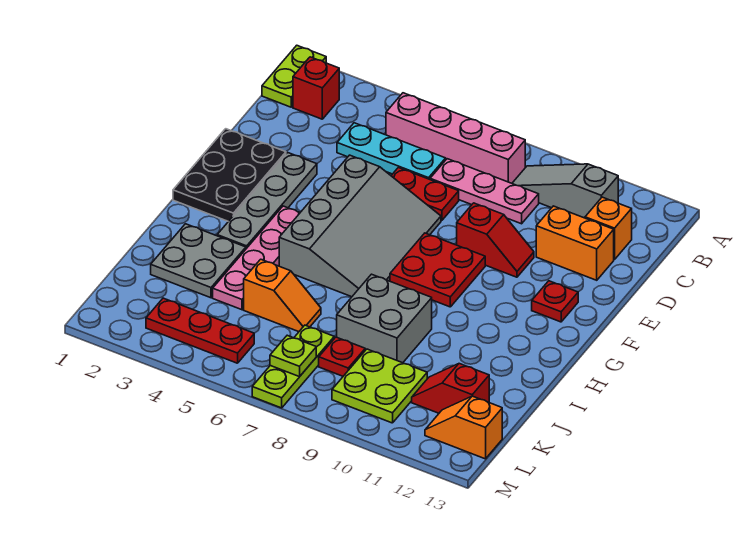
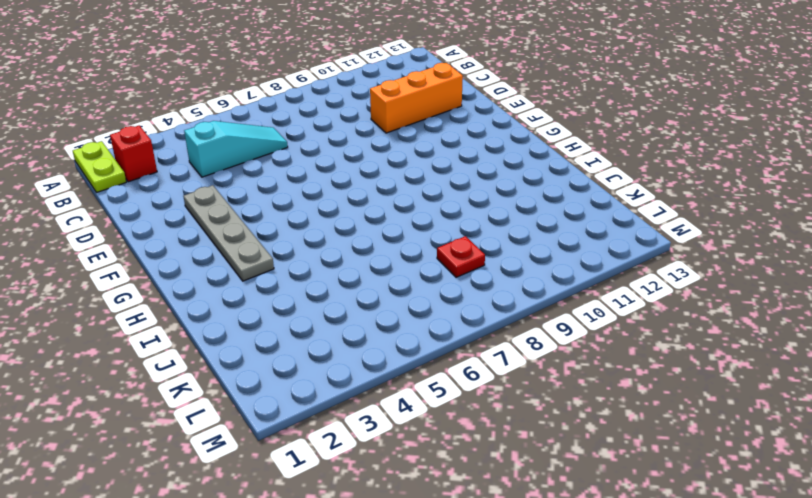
cyan 1x3 slope [184,121,288,177] -> cyan 1x3 plate [337,123,446,179]
orange 1x3 brick [370,63,463,133] -> orange 1x2 brick [536,206,614,280]
none -> pink 1x4 brick [386,93,525,183]
none -> grey 1x3 slope [512,164,618,218]
none -> pink 1x3 plate [430,159,539,224]

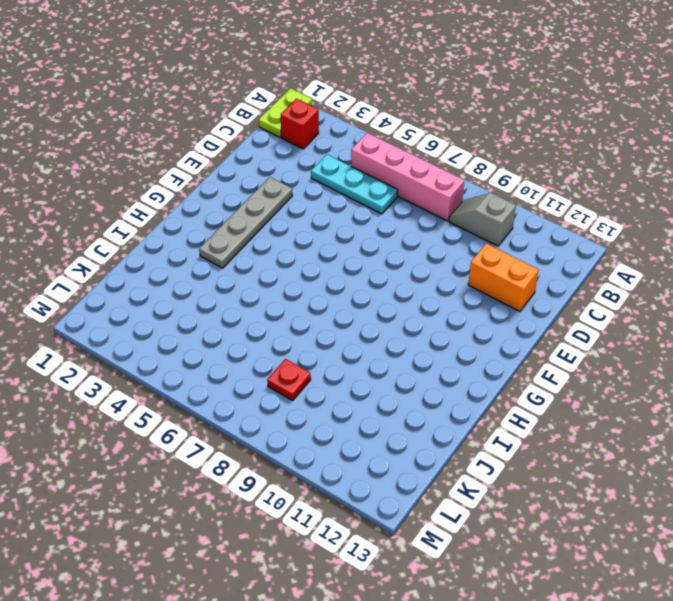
grey 1x2 slope [449,193,516,246] -> grey 1x3 slope [512,164,618,218]
none -> pink 1x3 plate [430,159,539,224]
none -> orange 1x1 brick [585,197,632,260]
none -> red 1x2 plate [391,168,459,221]

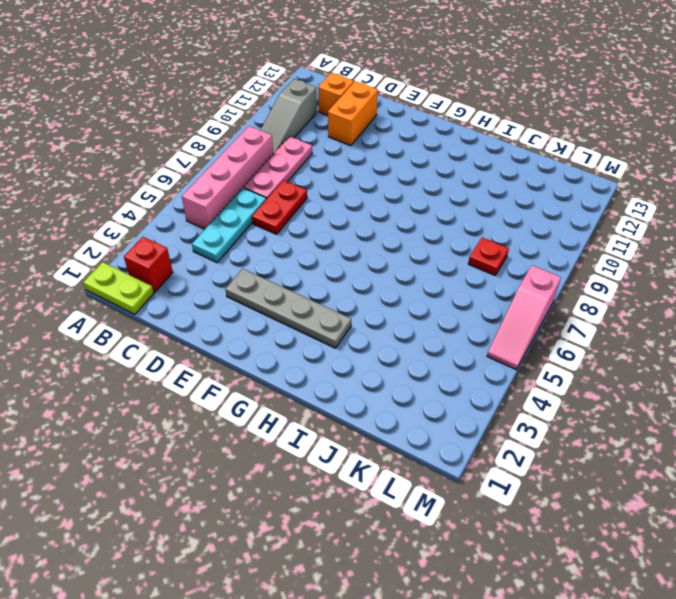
pink 1x3 slope [487,266,561,370] -> lime 1x3 plate [252,325,334,408]
none -> black 2x3 plate [173,129,286,221]
none -> grey 3x4 slope [279,155,441,297]
none -> red 1x2 slope [457,203,534,277]

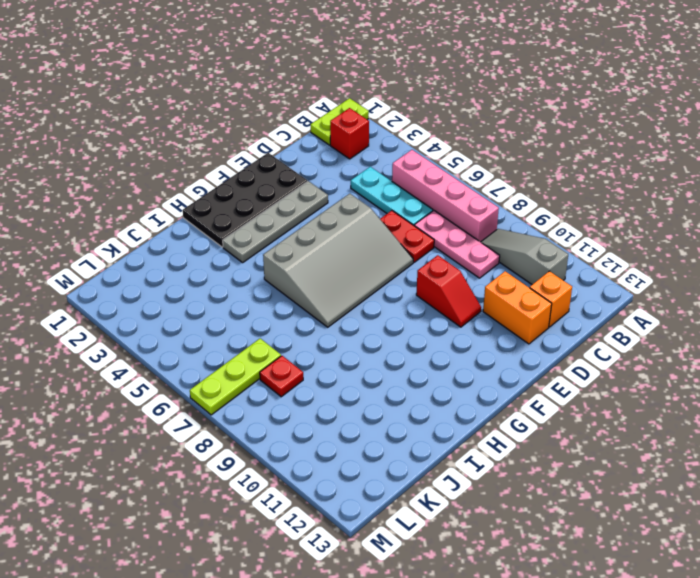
black 2x4 plate [183,153,307,247] -> black 2x3 plate [173,129,286,221]
none -> red 2x2 plate [390,233,485,307]
none -> red 1x1 plate [532,281,578,322]
none -> pink 1x4 plate [213,206,300,310]

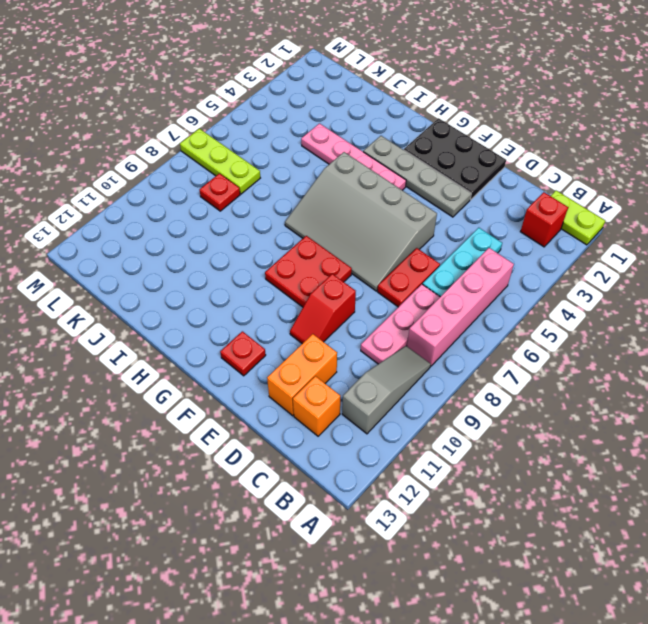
none -> grey 2x2 plate [151,224,246,298]
none -> grey 2x2 brick [337,274,432,363]
none -> orange 1x2 slope [244,259,321,332]

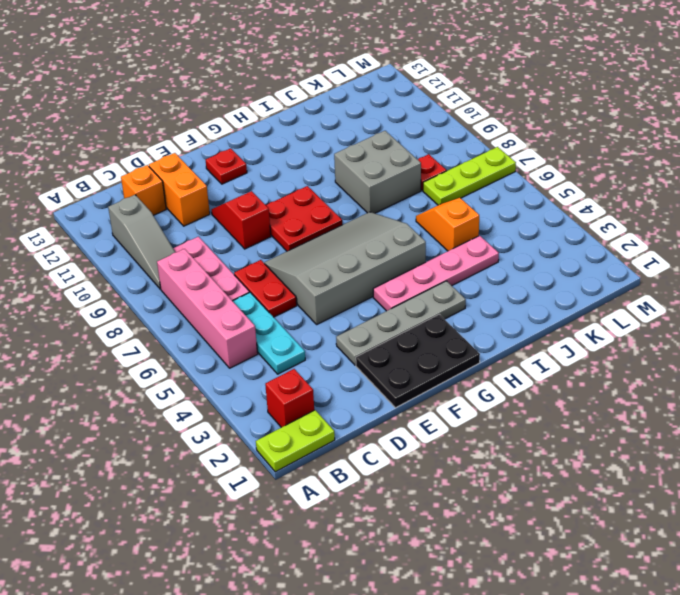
none -> grey 2x2 plate [151,224,246,298]
none -> lime 2x2 plate [332,349,427,423]
none -> red 1x2 slope [412,364,489,413]

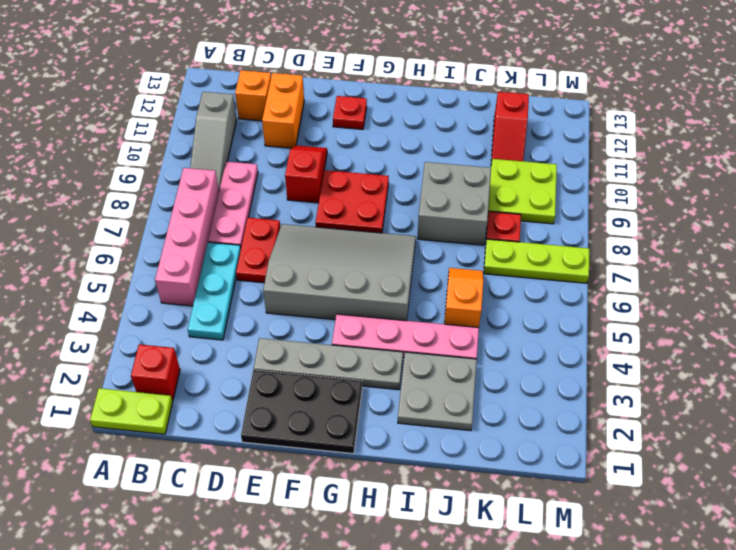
none -> red 1x3 plate [146,298,254,363]
none -> orange 1x2 slope [425,396,502,459]
none -> lime 1x1 plate [270,335,316,377]

